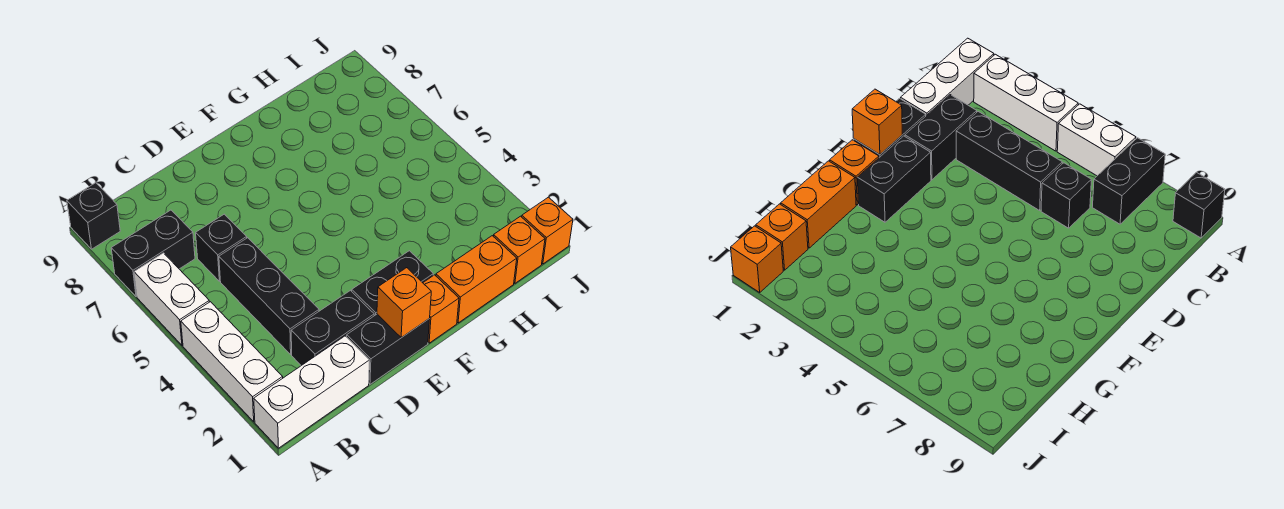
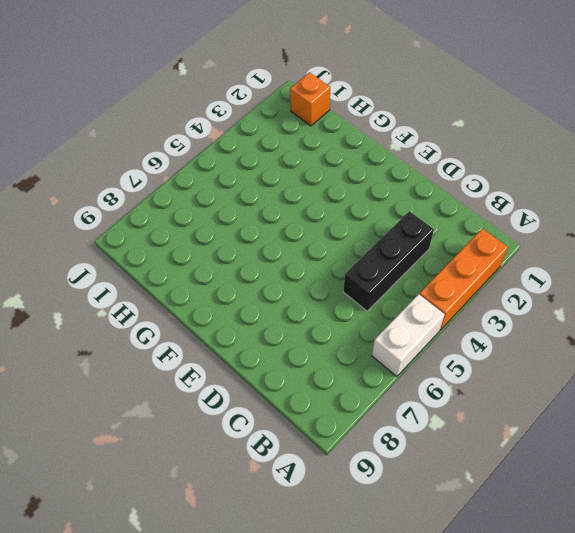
orange 1x3 brick [419,228,508,330] -> white 1x3 brick [181,302,283,422]
none -> white 1x3 brick [254,336,369,448]
none -> black 1x2 brick [111,210,195,297]
none -> black 1x1 brick [67,183,120,249]

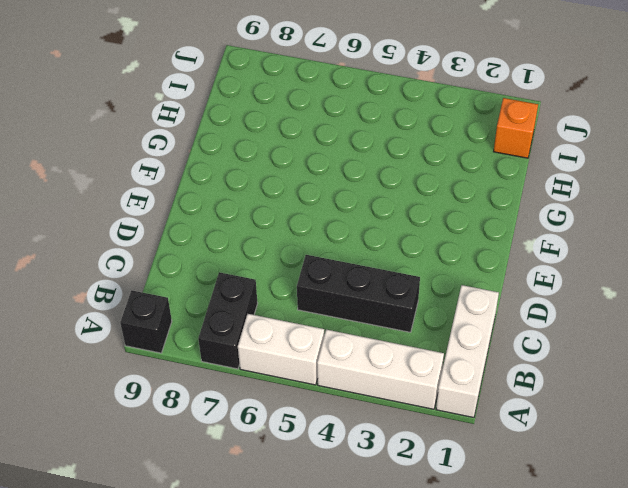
none -> black 1x2 brick [291,290,374,366]
none -> black 1x1 brick [196,214,247,281]
none -> black 1x2 brick [347,314,430,384]

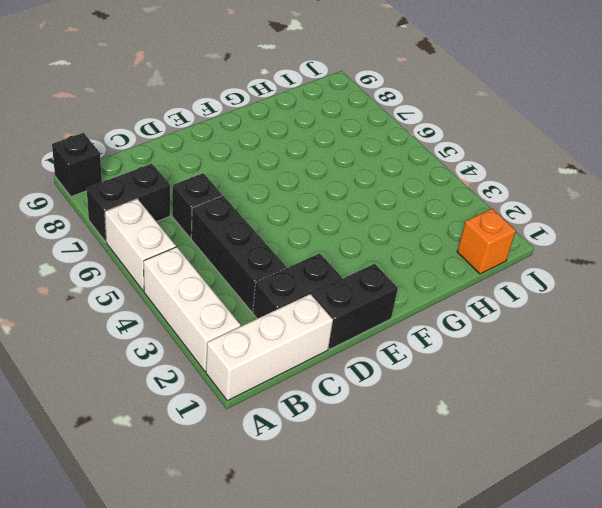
none -> black 1x2 brick [352,251,433,316]
none -> orange 1x1 brick [423,275,459,343]
none -> orange 1x2 brick [436,236,517,323]

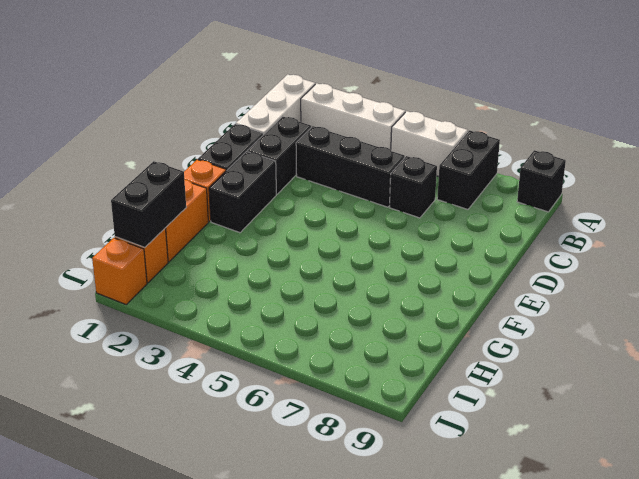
black 1x2 brick [111,161,186,248] -> none
none -> orange 1x1 brick [377,268,431,338]

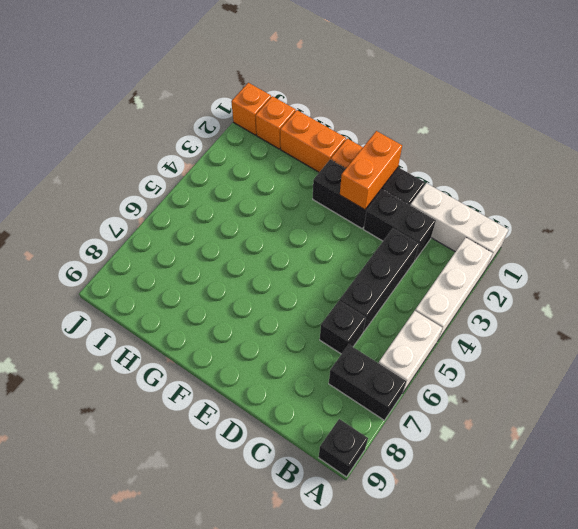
orange 1x2 brick [340,131,402,210] -> orange 1x1 brick [377,268,431,338]

